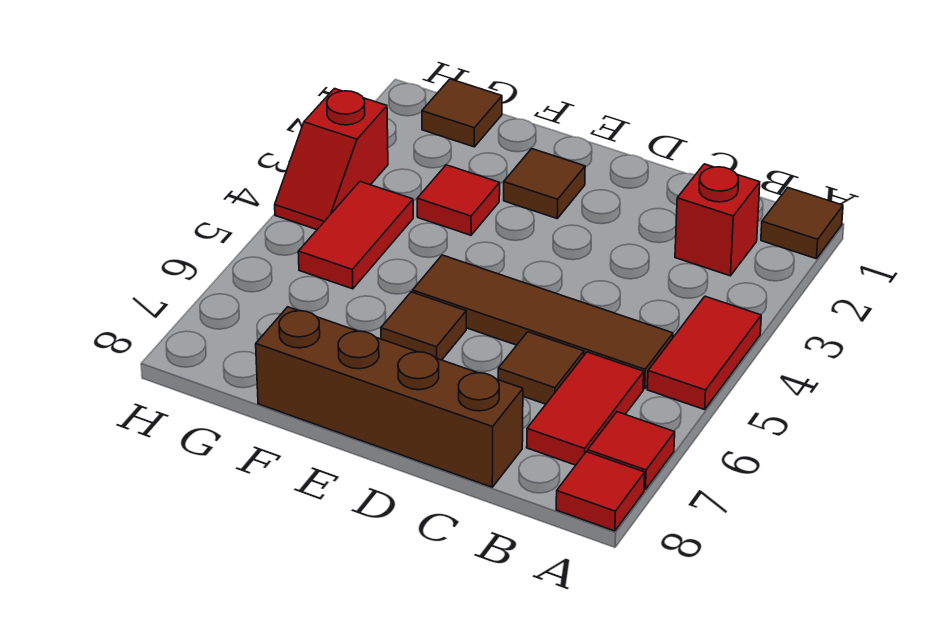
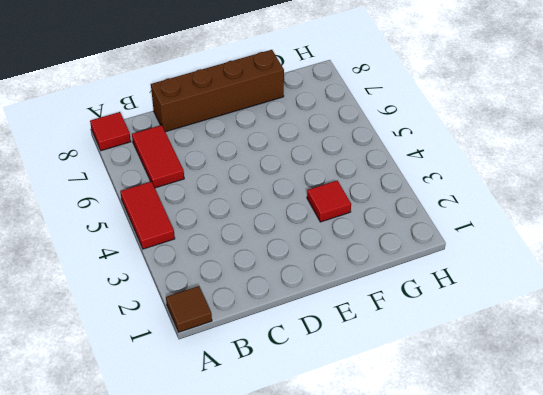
none -> red 1x1 tile [588,412,675,489]
none -> red 1x1 brick [675,164,760,276]
none -> brown 1x4 tile [413,255,673,389]

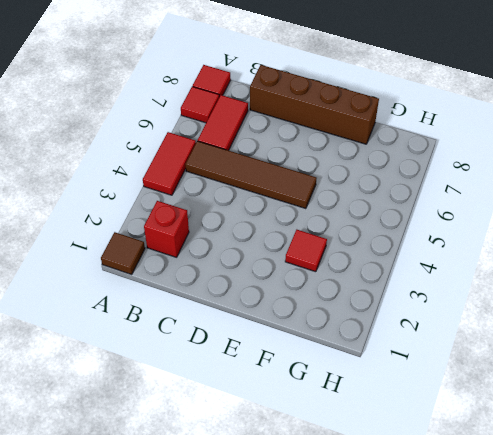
none -> brown 1x1 tile [498,332,584,404]
none -> brown 1x1 tile [504,149,585,218]
none -> brown 1x1 tile [381,292,466,360]

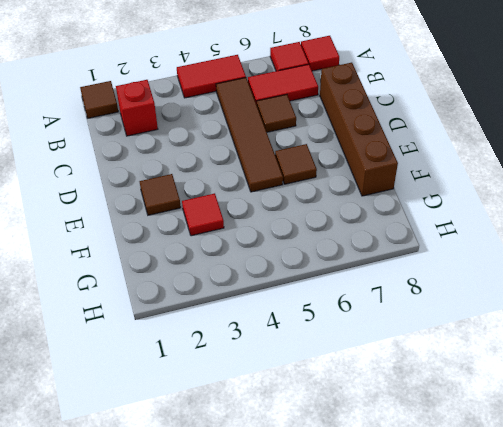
none -> brown 1x1 tile [422,79,502,147]
none -> red 1x2 tile [298,182,413,289]
none -> red 1x2 slope [275,89,388,230]

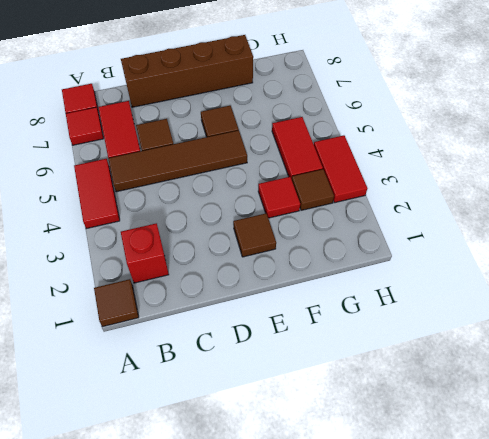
brown 1x1 tile [292,169,334,210] -> brown 1x1 tile moved to [422,79,502,147]
red 1x2 tile [314,135,367,203] -> red 1x2 slope [275,89,388,230]

